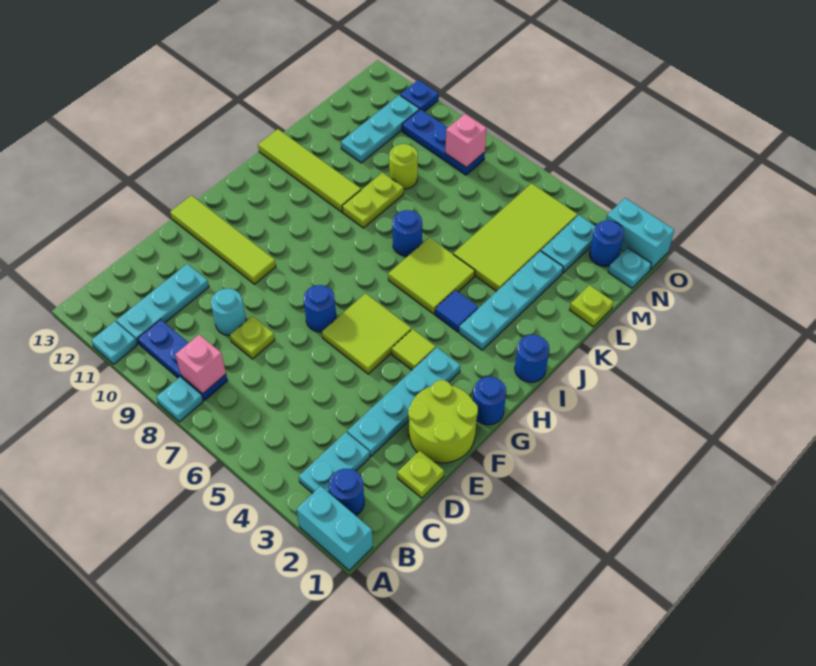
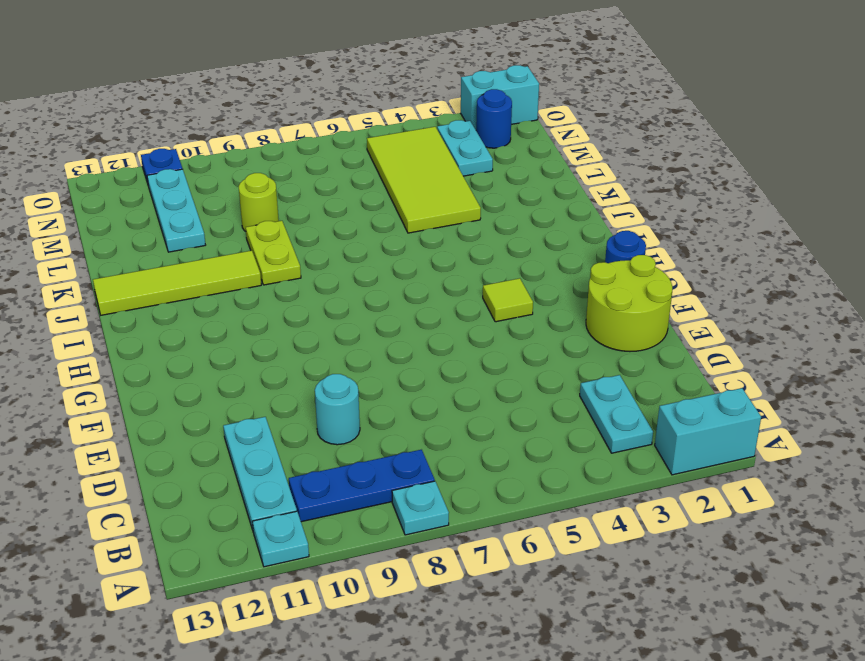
none -> blue 1x1 round brick [329,469,364,516]
none -> lime 1x1 plate [397,451,444,498]
none -> cyan 1x4 plate [347,348,460,456]
none -> lime 1x1 plate [230,316,275,359]

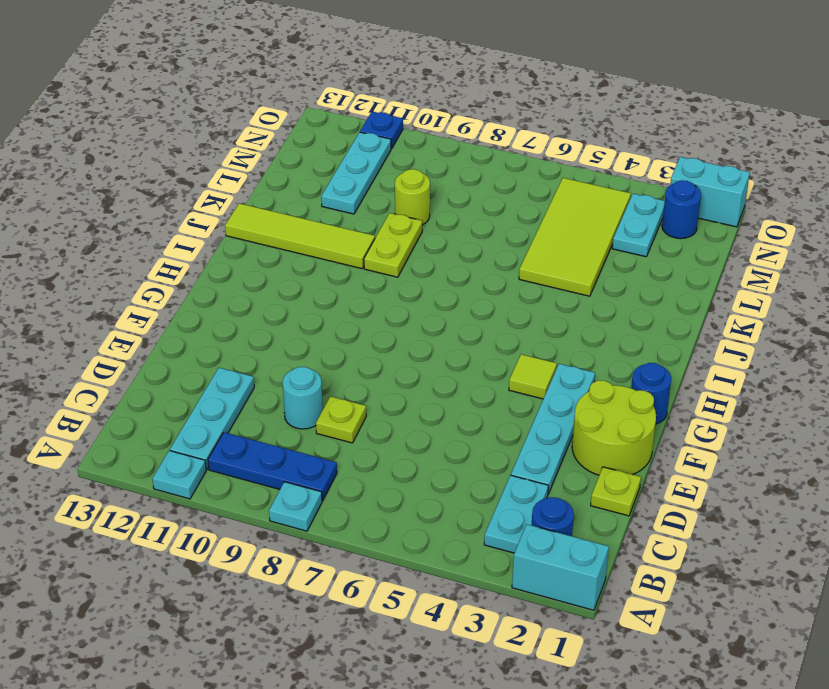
none -> lime 2x2 tile [322,293,411,374]
none -> blue 1x1 round brick [304,285,336,332]
none -> lime 1x4 tile [170,195,276,284]
none -> blue 1x1 round brick [515,335,549,382]

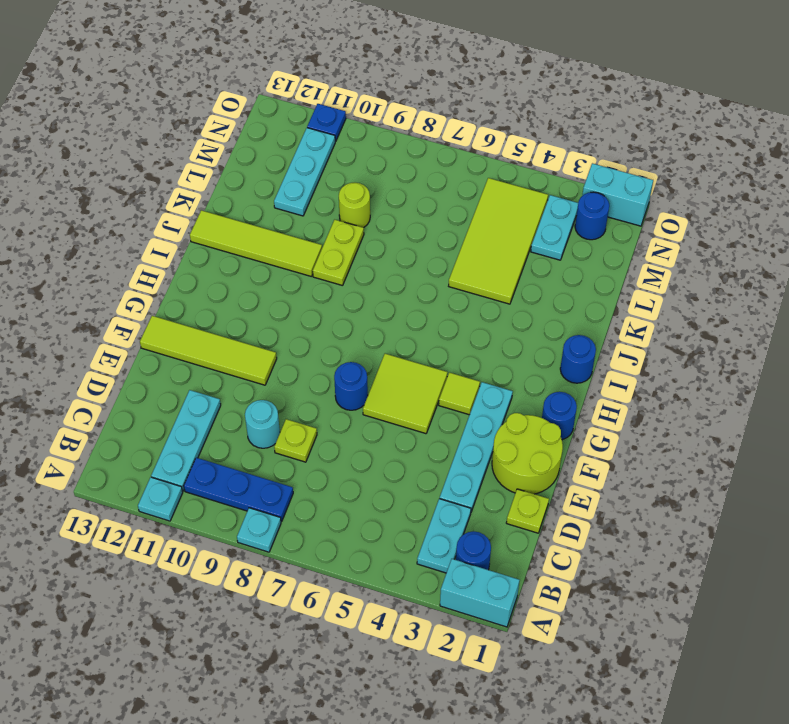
none -> cyan 1x4 plate [459,251,563,350]
none -> blue 1x1 tile [435,290,478,332]
none -> lime 2x2 tile [388,238,475,314]
none -> blue 1x1 round brick [393,210,422,256]

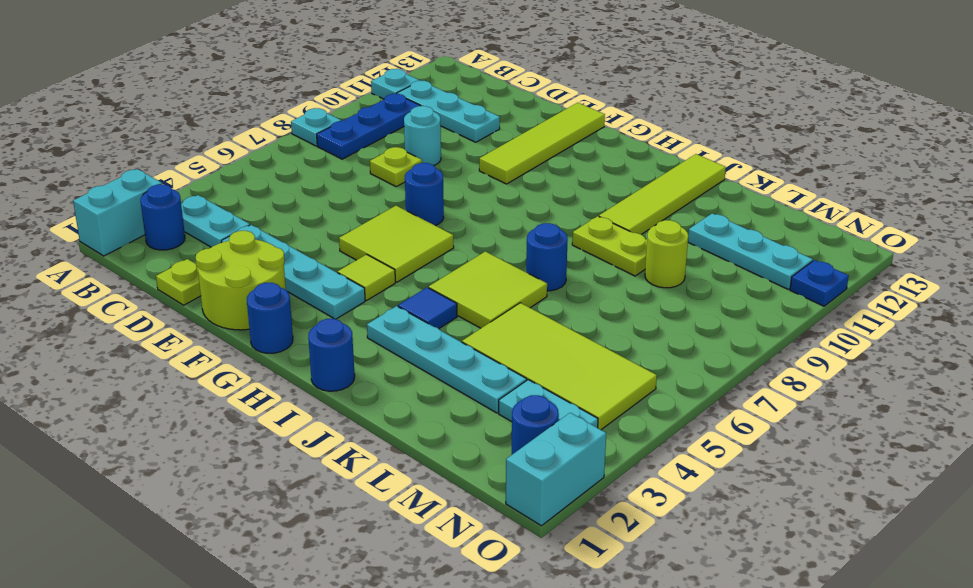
none -> lime 1x1 plate [570,285,613,327]
none -> cyan 1x1 plate [608,248,651,288]
none -> blue 1x3 plate [402,109,485,175]
none -> pink 1x1 brick [175,335,226,394]

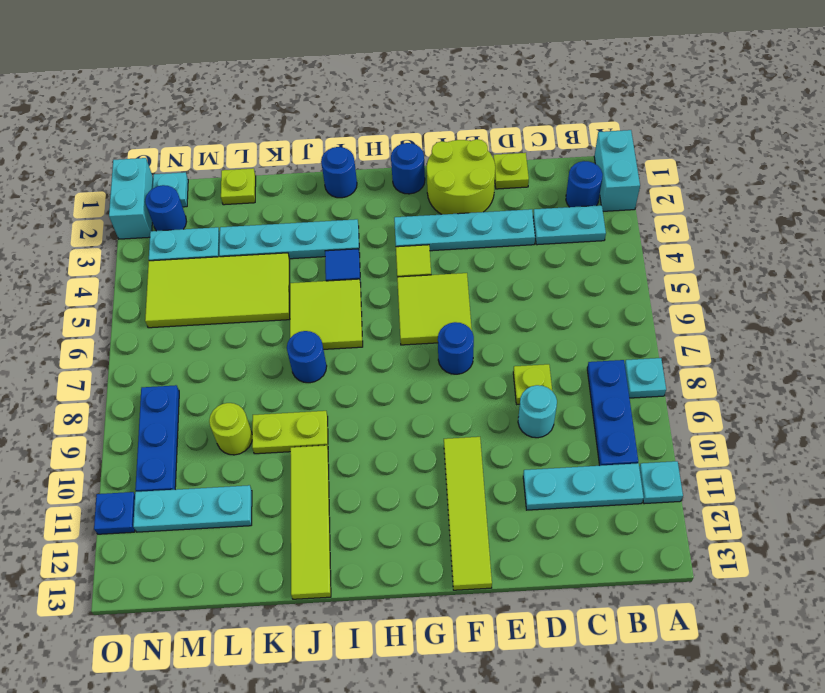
none -> pink 1x1 brick [175,335,226,394]
none -> pink 1x1 brick [445,114,487,167]

